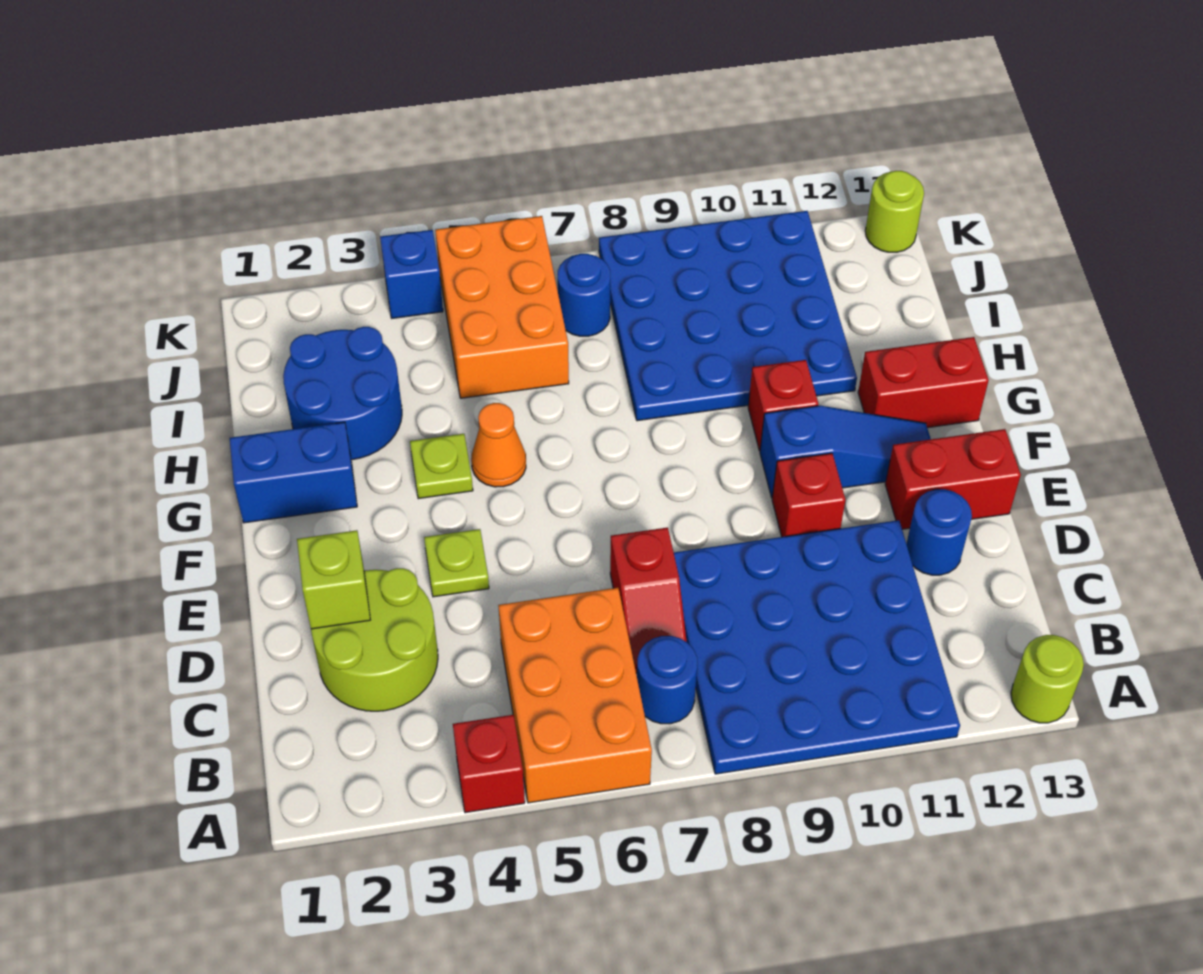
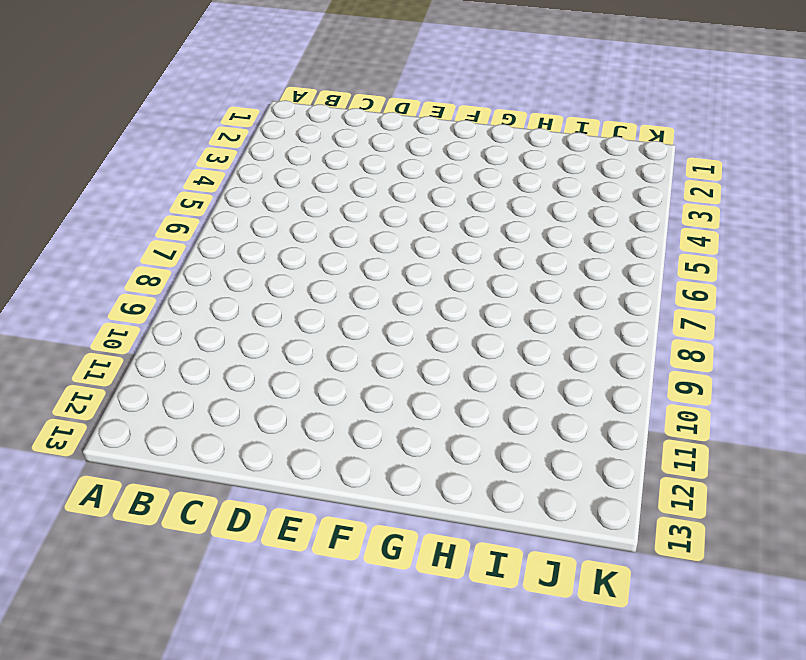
none -> red 1x1 brick [453,715,525,813]
none -> orange 2x3 brick [498,588,652,803]
none -> blue 4x4 plate [674,520,960,774]

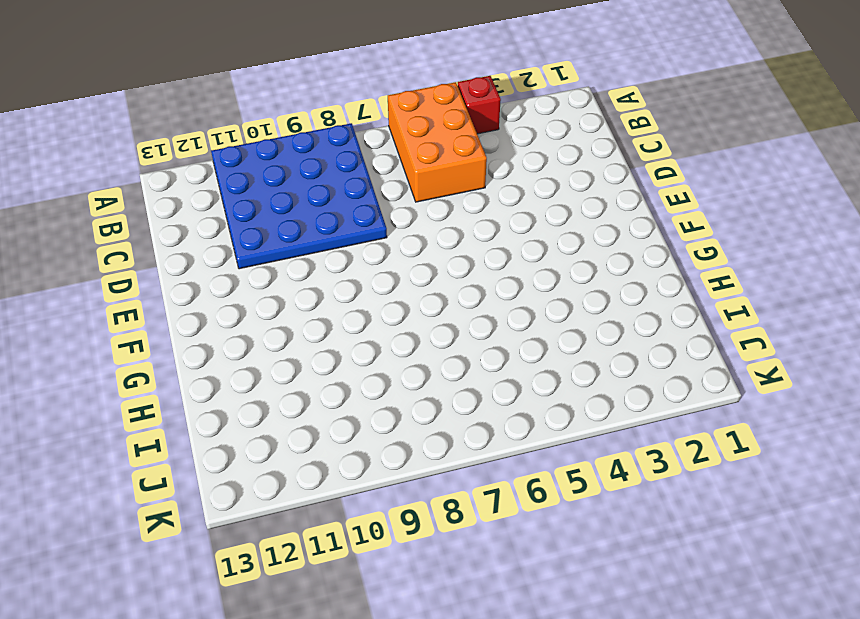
none -> lime 1x1 round brick [1011,635,1084,723]
none -> blue 1x1 round brick [637,636,697,724]
none -> lime 2x2 round brick [311,568,438,711]

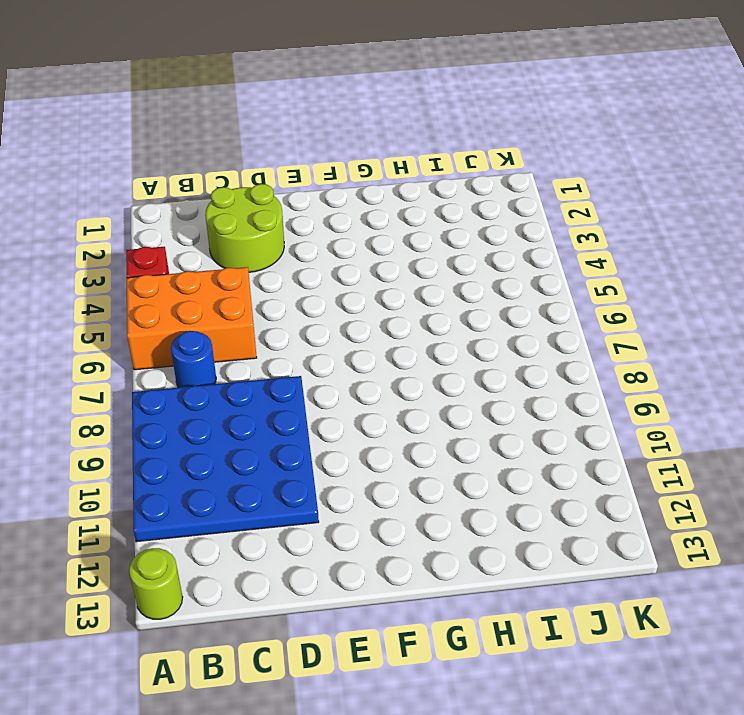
none -> red 1x2 slope [610,528,686,673]
none -> blue 1x1 round brick [906,489,972,575]
none -> lime 1x1 plate [424,529,489,597]

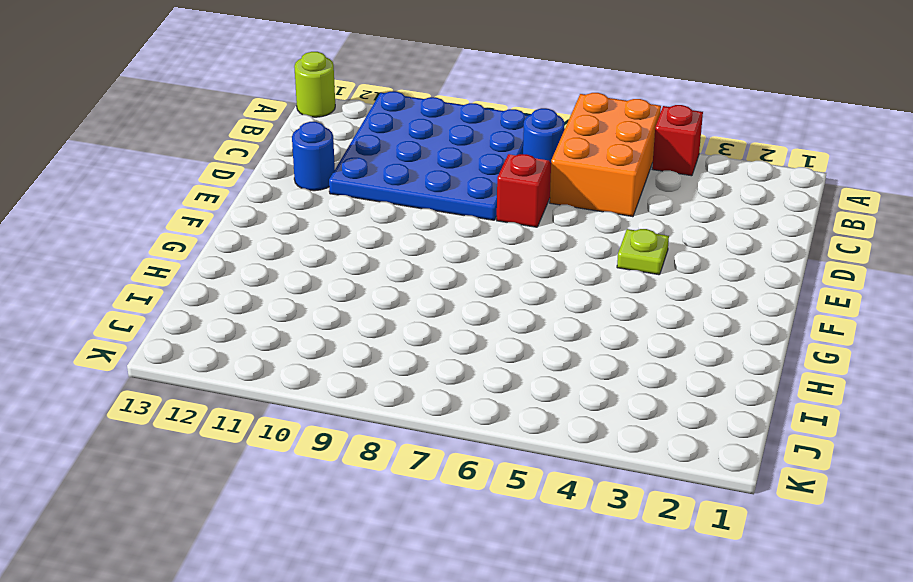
none -> lime 2x2 round brick [311,568,438,711]
none -> red 1x1 brick [772,453,845,537]
none -> red 1x2 brick [885,429,1021,529]

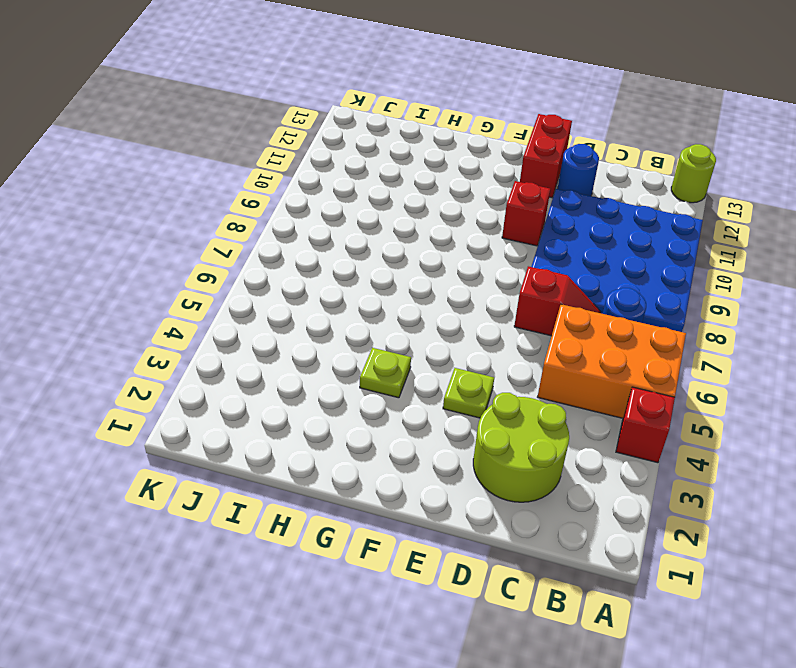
none -> blue 1x3 slope [760,406,931,498]
none -> blue 1x2 brick [230,422,357,523]
none -> orange 1x1 cone [471,403,526,487]

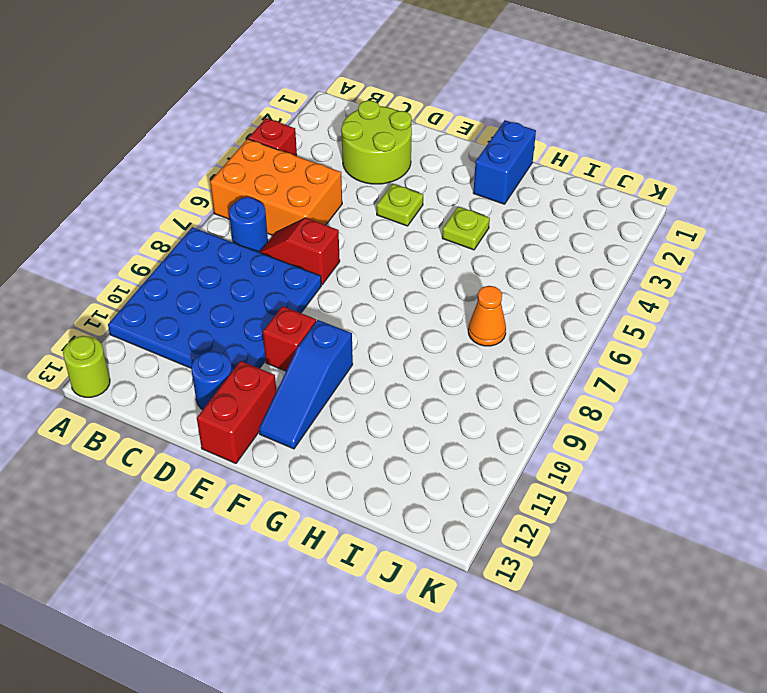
orange 1x1 cone [468,286,506,346] -> orange 1x1 cone moved to [471,403,526,487]
none -> red 1x1 brick [748,360,818,451]
none -> red 1x2 brick [858,337,989,428]
none -> blue 2x2 round brick [283,327,402,460]

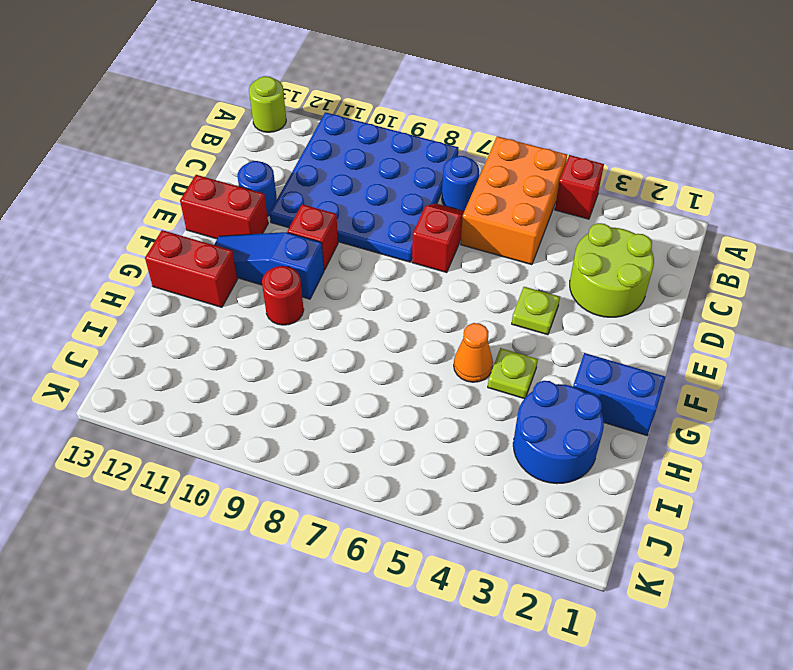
red 1x1 round brick [262,266,304,325] -> red 1x1 brick [748,360,818,451]
none -> blue 4x4 plate [599,211,857,421]
none -> orange 2x3 brick [435,216,569,398]
none -> blue 1x1 round brick [558,254,610,336]

